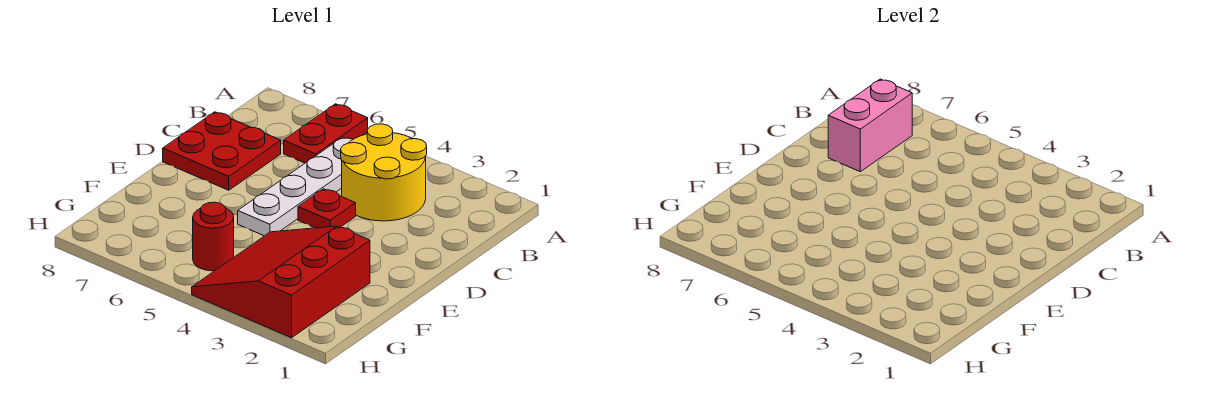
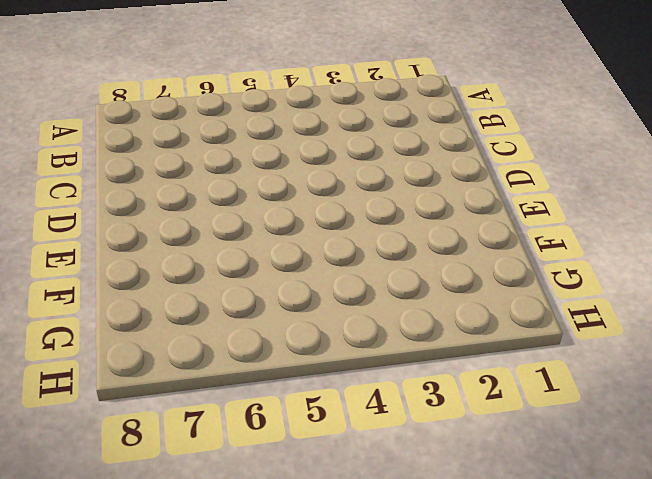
none -> red 1x2 plate [284,104,368,163]
none -> yellow 2x2 round brick [341,124,427,221]

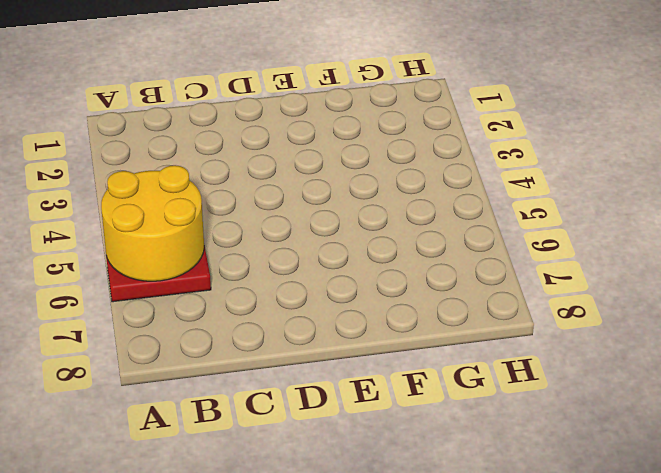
yellow 2x2 round brick [101,165,204,281] -> yellow 2x2 round brick moved to [341,124,427,221]
none -> white 1x4 plate [238,137,353,236]
none -> red 2x2 plate [163,112,281,190]

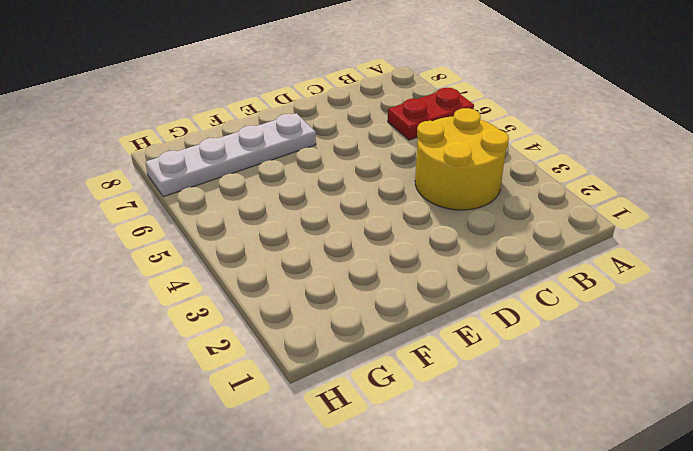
white 1x4 plate [145,113,316,197] -> white 1x4 plate moved to [238,137,353,236]
none -> red 2x2 plate [163,112,281,190]
none -> red 1x1 plate [298,189,356,228]

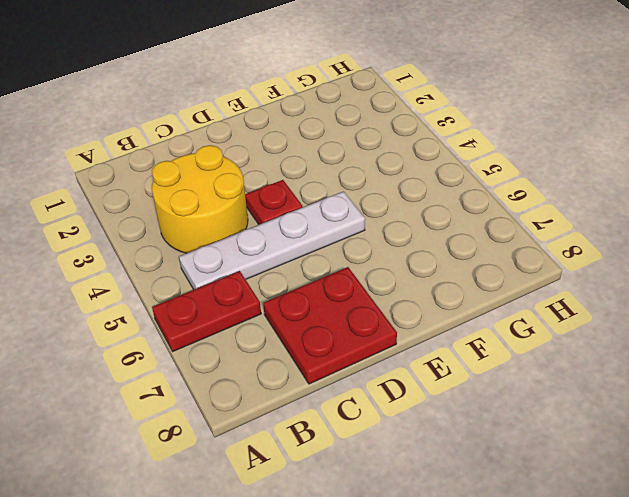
none -> red 3x3 slope [192,226,370,338]
none -> red 1x1 round brick [193,202,234,271]

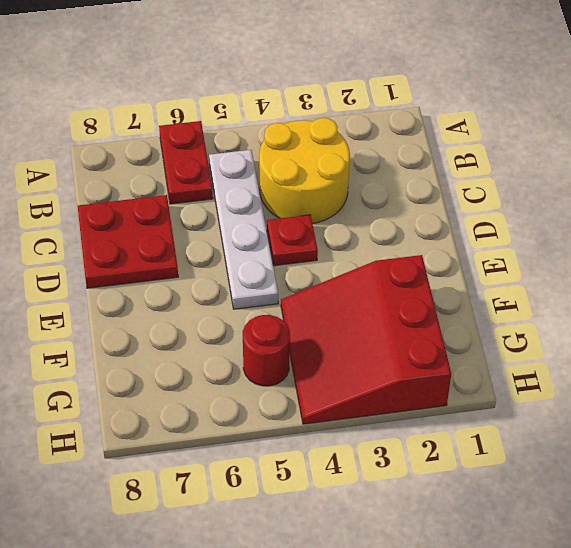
none -> pink 1x2 brick [828,79,912,172]

